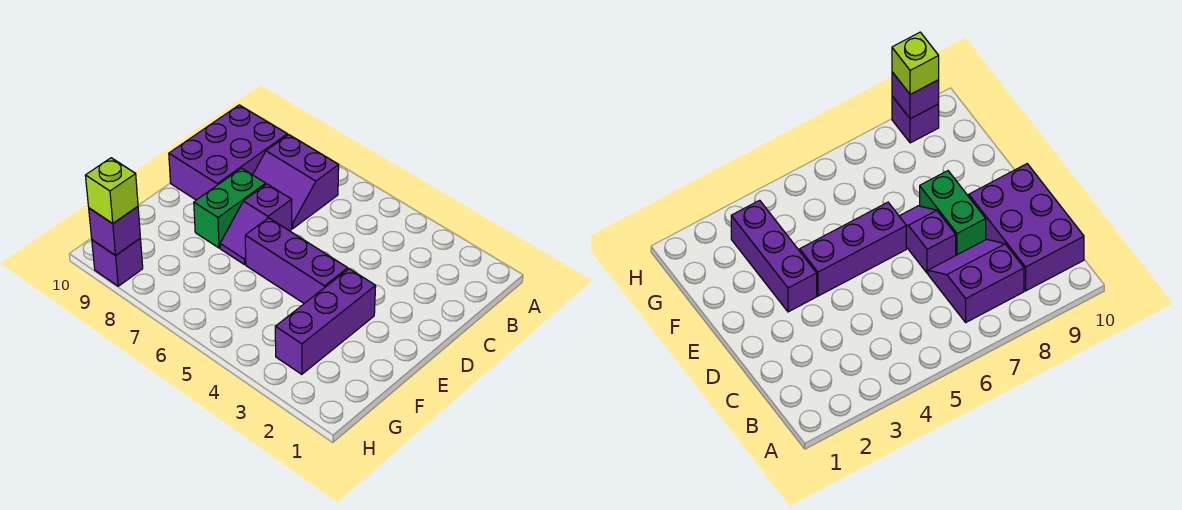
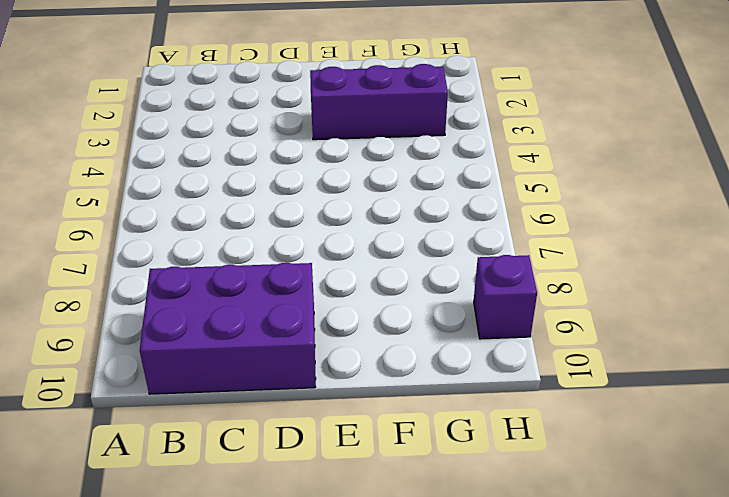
none -> purple 2x2 slope [253,135,339,228]
none -> purple 1x2 slope [220,184,292,265]

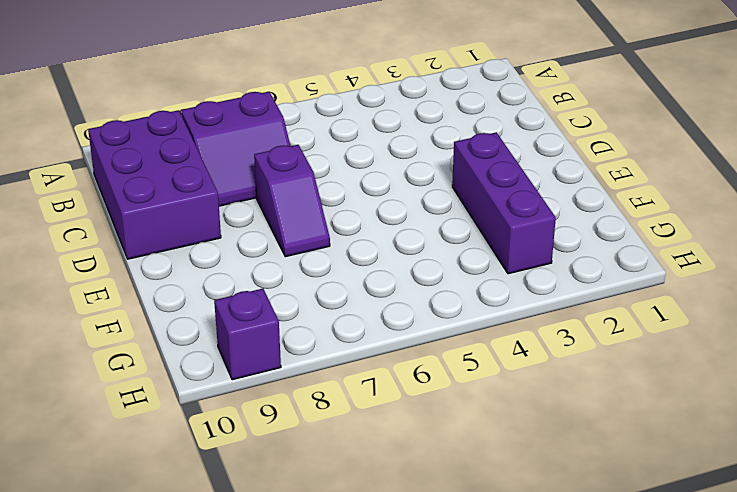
none -> green 1x2 brick [194,168,266,248]
none -> purple 1x3 brick [245,218,348,303]

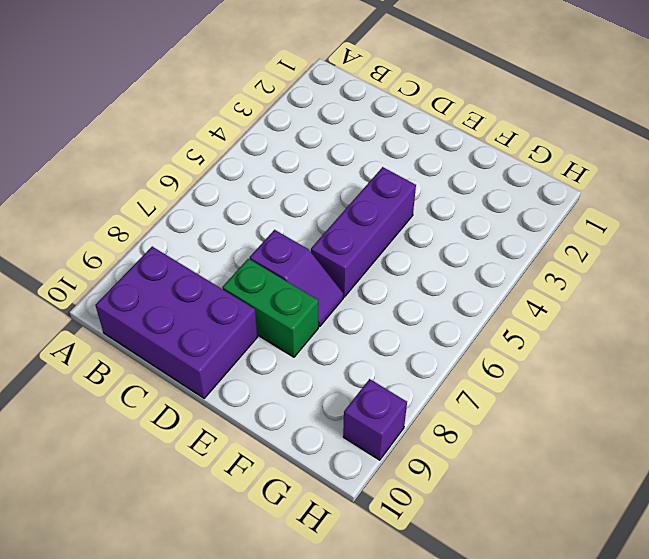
none -> purple 2x2 slope [253,135,339,228]
none -> purple 1x3 brick [275,269,376,374]

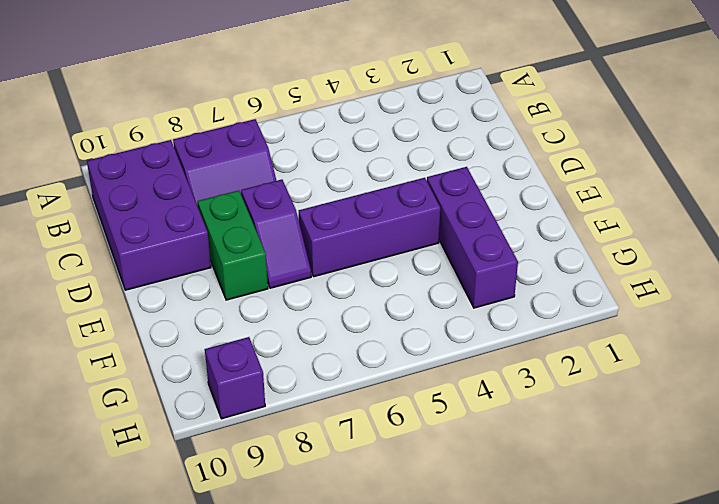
none -> purple 1x1 brick [89,207,140,256]
none -> lime 1x1 brick [85,158,138,223]

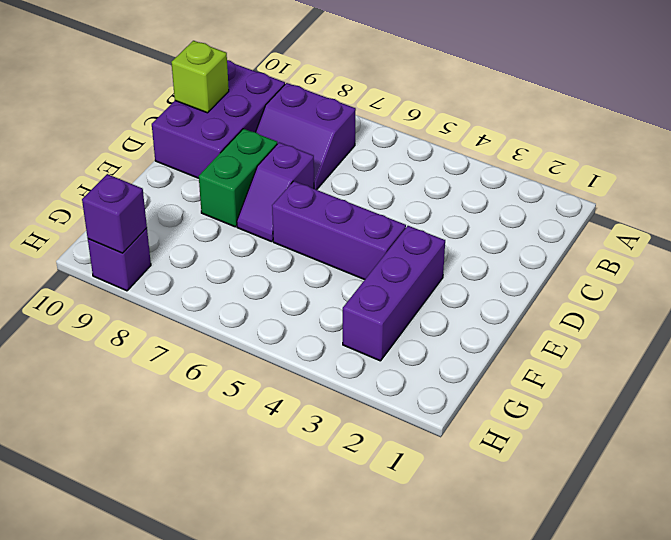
lime 1x1 brick [171,41,229,113] -> lime 1x1 brick moved to [85,158,138,223]

